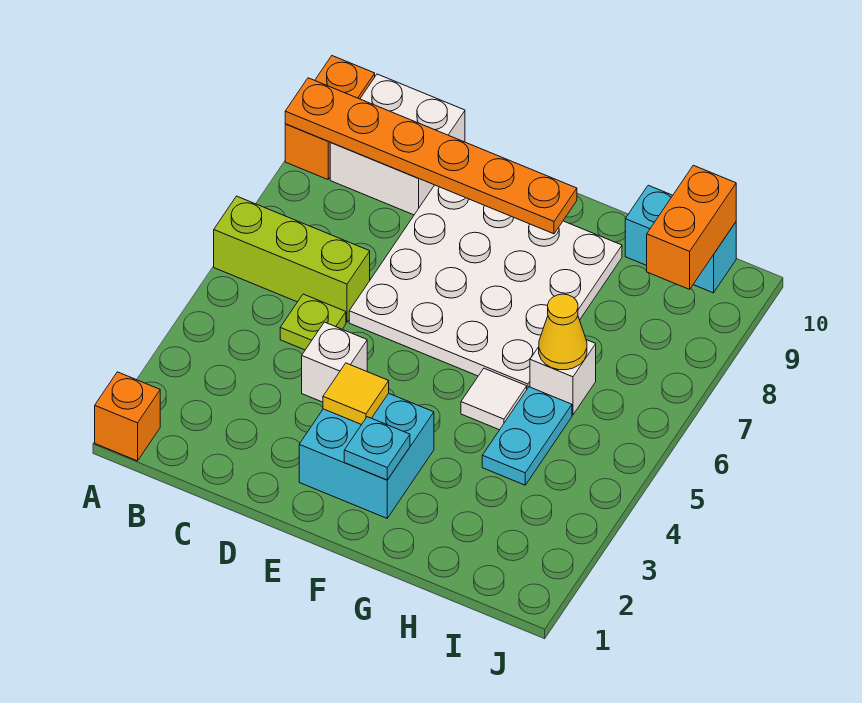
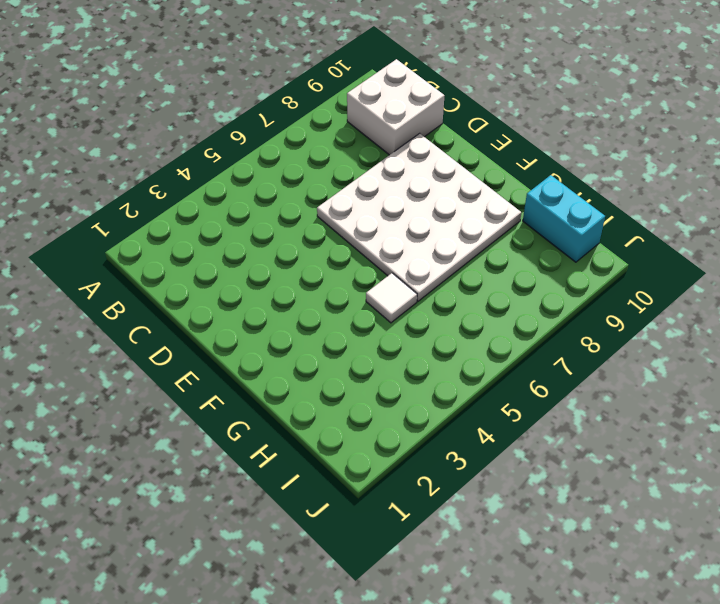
none -> orange 1x1 brick [95,372,160,461]
none -> lime 1x3 brick [214,196,370,322]
none -> orange 1x2 brick [285,56,375,179]

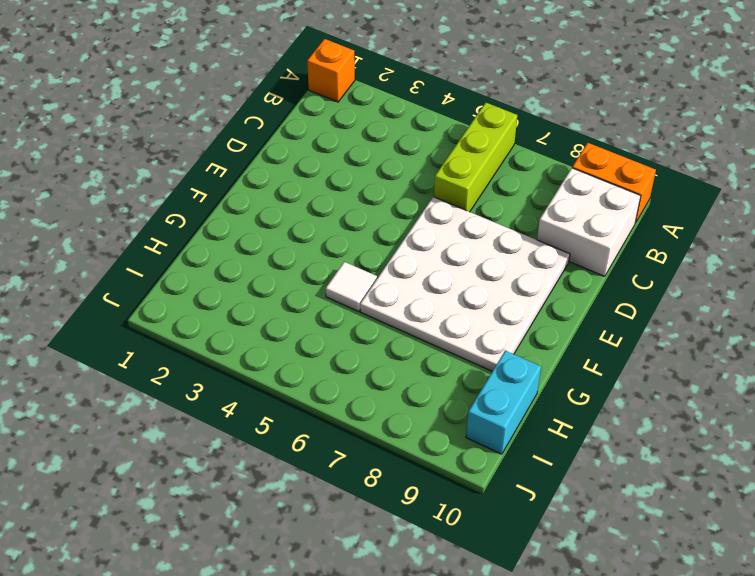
none -> lime 1x1 plate [280,294,346,350]
none -> white 1x1 brick [302,322,367,402]
none -> cyan 2x2 brick [299,393,434,518]

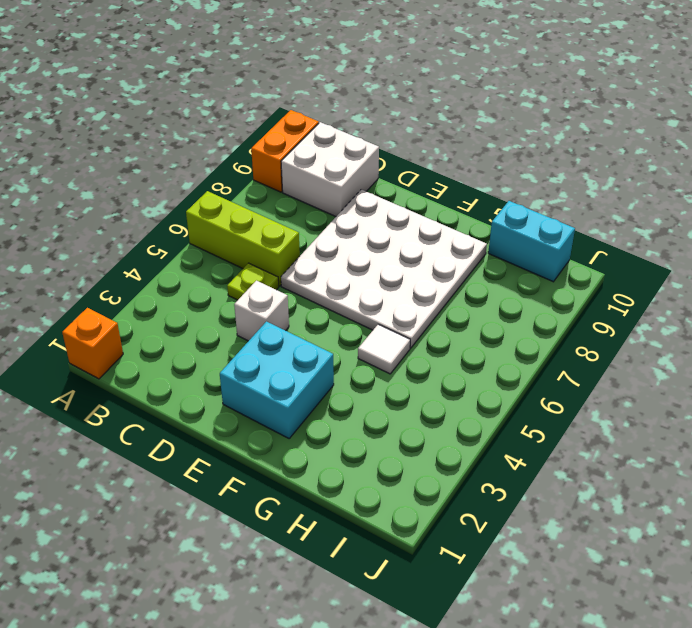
none -> cyan 1x2 plate [482,387,572,485]
none -> white 1x1 brick [530,340,596,415]
none -> orange 1x6 plate [285,78,577,234]

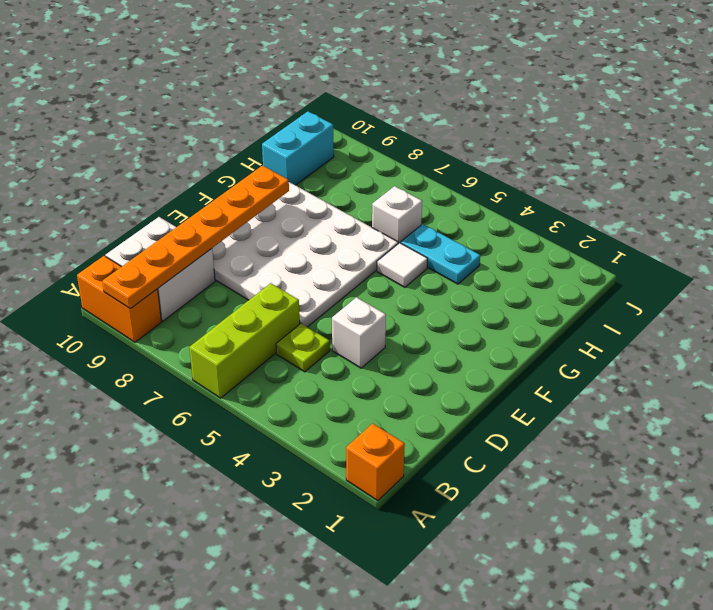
none -> cyan 2x2 brick [299,393,434,518]
none -> yellow 1x1 tile [323,363,389,425]
none -> cyan 1x1 plate [344,417,410,480]

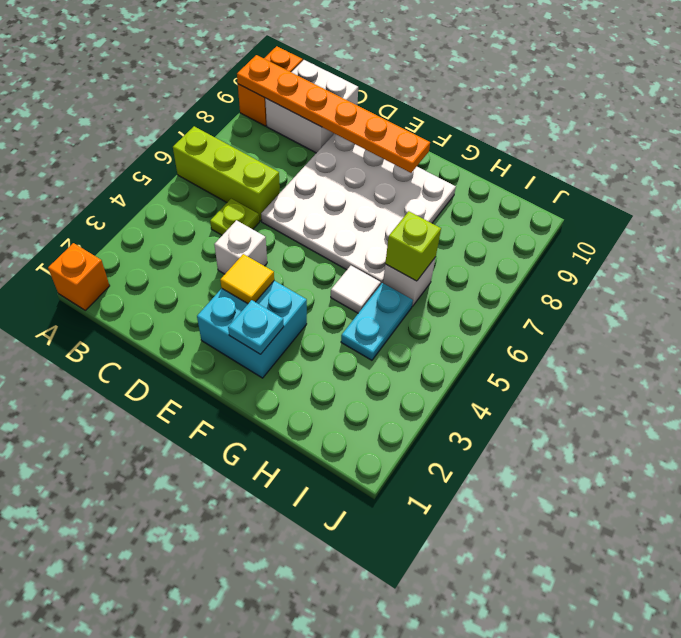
lime 1x1 brick [385,211,441,281] -> yellow 1x1 cone [539,294,587,370]
none -> cyan 1x2 brick [625,185,736,293]
none -> orange 1x2 brick [647,165,736,289]

